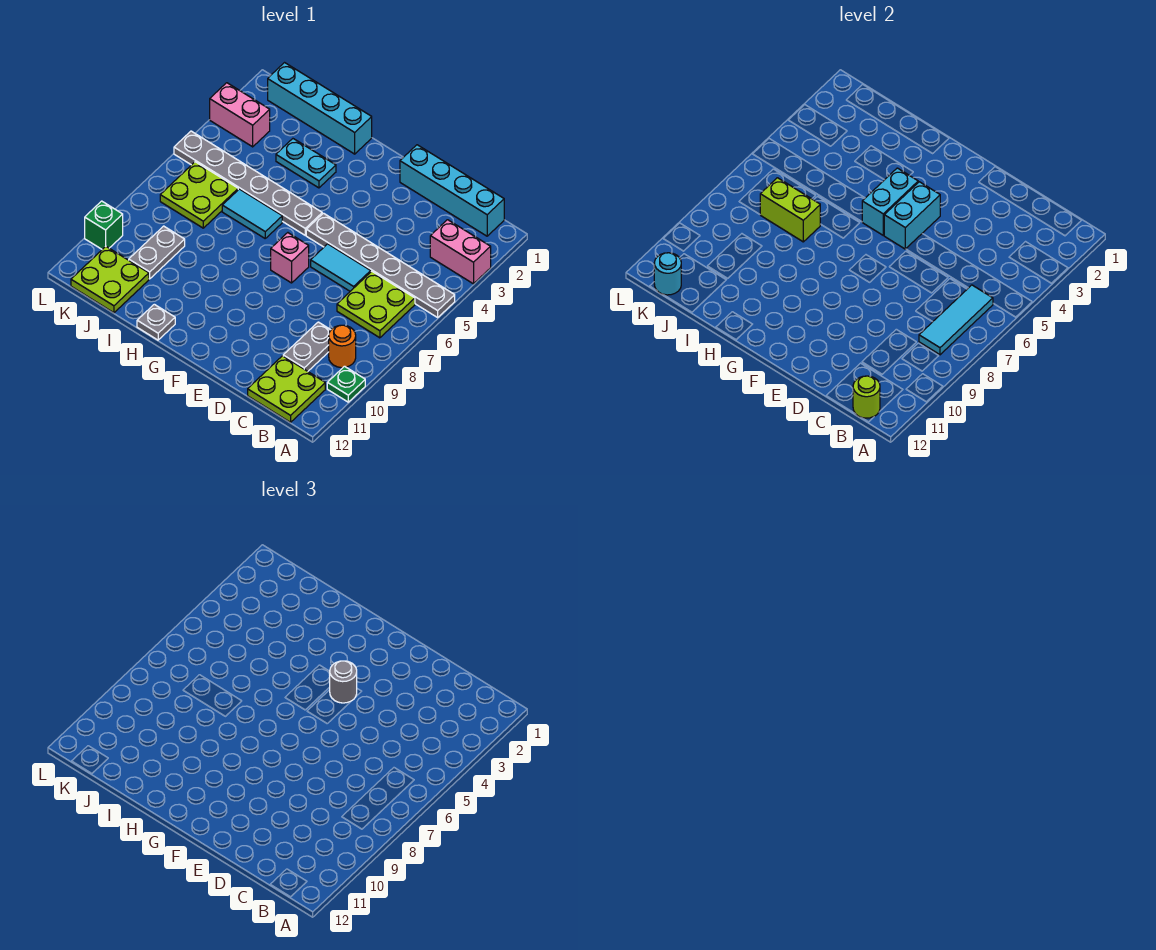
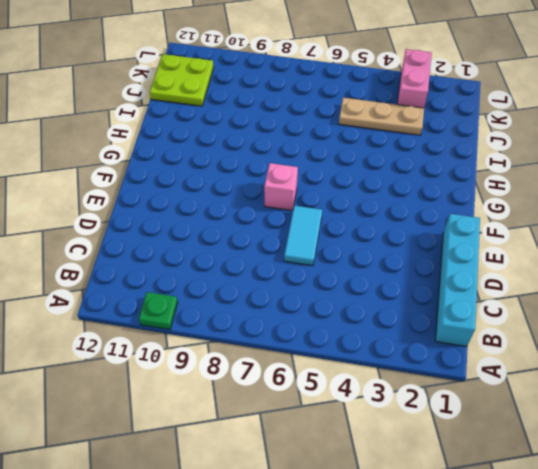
tan 1x3 plate [339,98,424,135] -> grey 1x6 plate [174,131,322,235]
none -> pink 1x2 brick [430,220,491,284]
none -> grey 1x6 plate [306,213,455,317]
none -> lime 2x2 plate [337,271,415,338]

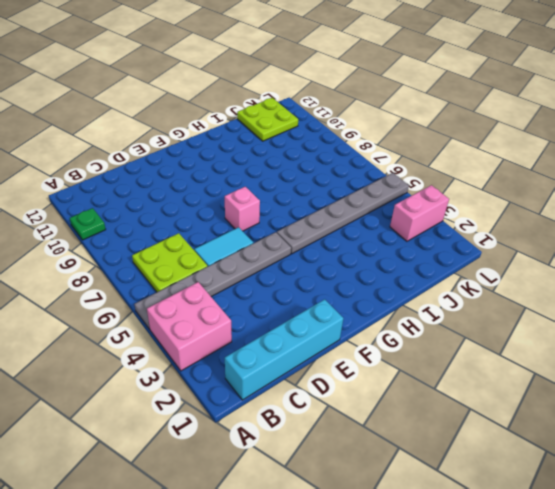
pink 2x2 brick [147,282,232,371] -> pink 1x2 brick [430,220,491,284]
none -> orange 1x1 round brick [329,325,356,368]
none -> lime 2x2 plate [248,356,325,422]
none -> grey 1x2 plate [283,322,331,371]

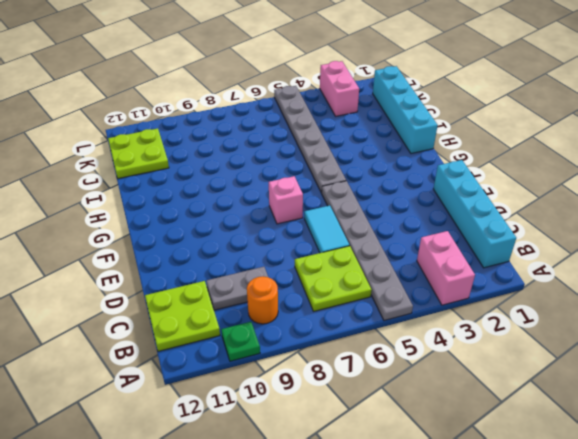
none -> cyan 1x2 plate [276,139,336,188]
none -> cyan 1x2 tile [222,189,282,238]
none -> grey 1x1 plate [137,304,175,340]

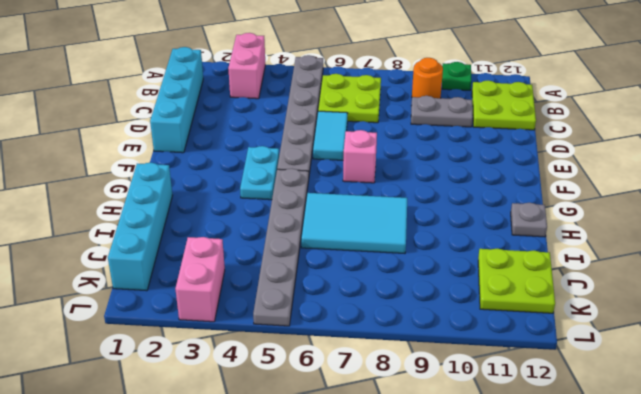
cyan 1x2 plate [240,146,279,200] -> cyan 1x2 plate moved to [276,139,336,188]
cyan 2x3 tile [301,193,407,253] -> cyan 1x2 tile [222,189,282,238]
none -> lime 2x2 plate [160,162,238,228]
none -> grey 1x2 plate [129,226,185,279]
none -> green 1x1 brick [85,201,123,249]

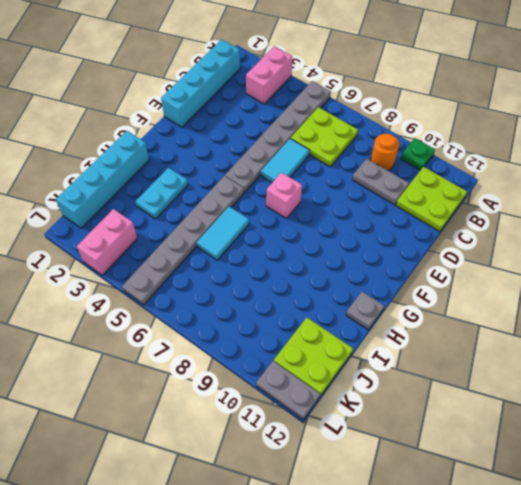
grey 1x2 plate [256,361,320,420] -> grey 1x2 plate moved to [129,226,185,279]
none -> lime 2x2 plate [160,162,238,228]
none -> green 1x1 brick [85,201,123,249]
none -> cyan 1x3 tile [919,285,993,355]

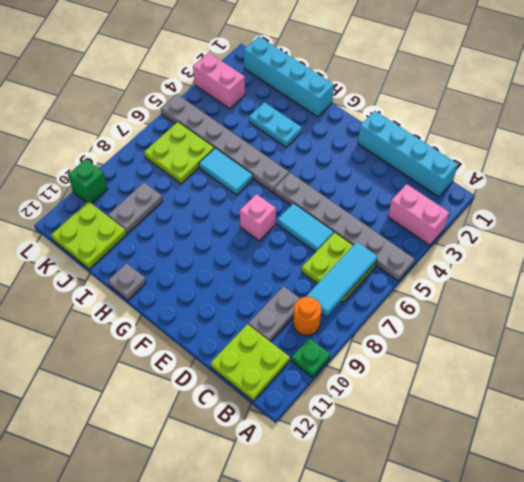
none -> lime 1x1 round brick [853,376,880,418]
none -> cyan 1x2 brick [884,182,940,249]
none -> cyan 1x2 brick [862,168,918,235]

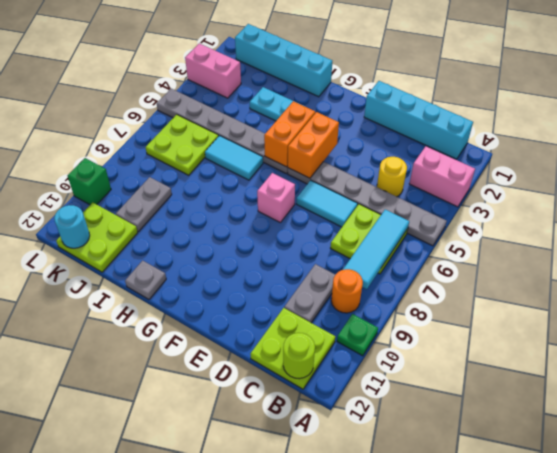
yellow 1x1 round brick [377,157,407,197] -> none
orange 1x2 brick [288,112,339,178] -> cyan 1x2 brick [884,182,940,249]
orange 1x2 brick [264,101,315,167] -> cyan 1x2 brick [862,168,918,235]
none -> lime 1x2 brick [760,178,820,242]
none -> grey 1x1 round brick [330,661,357,703]

